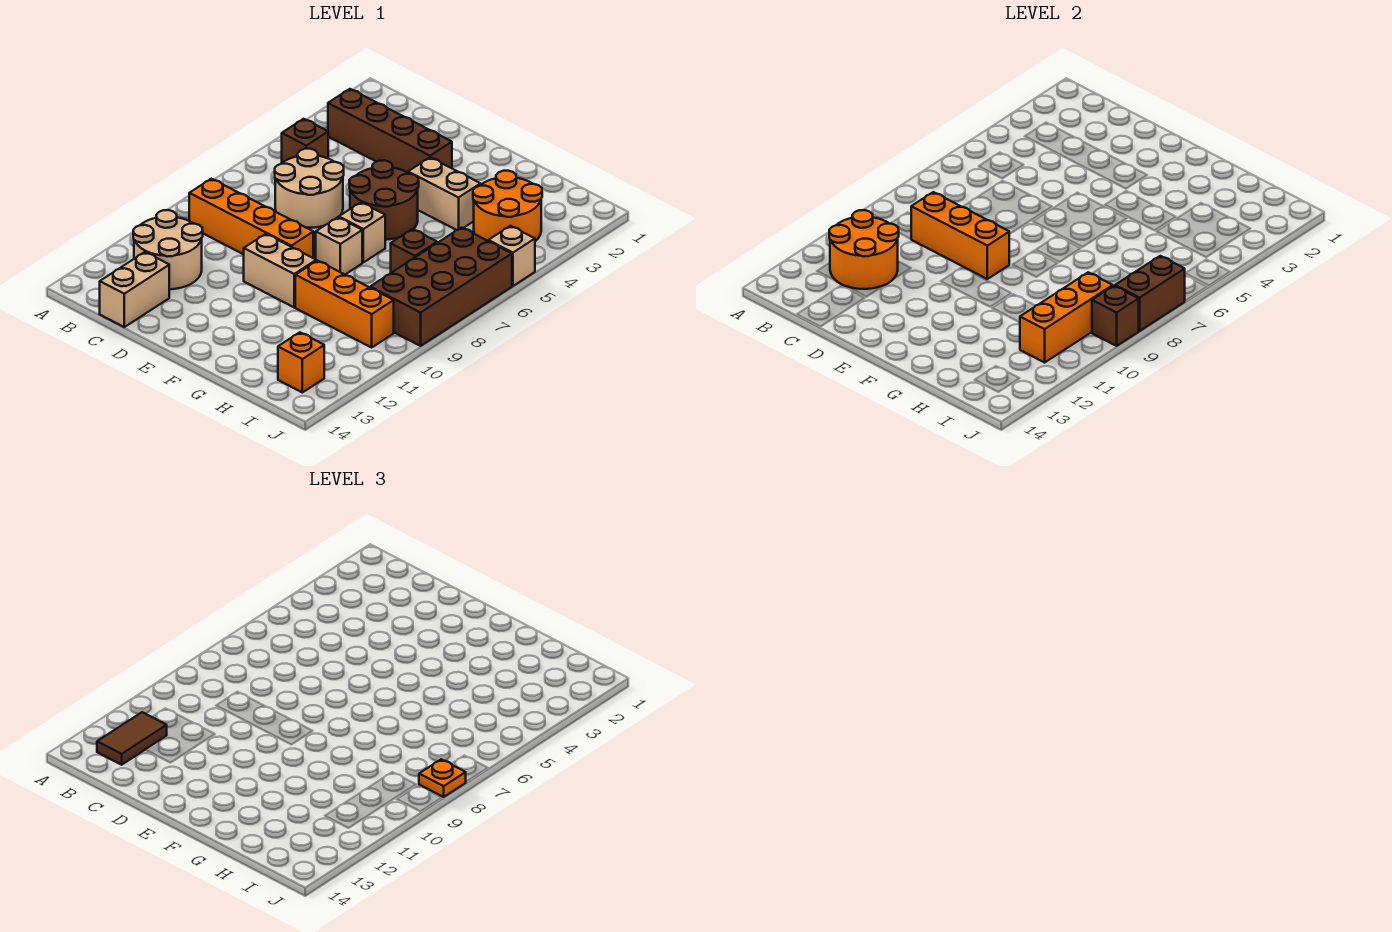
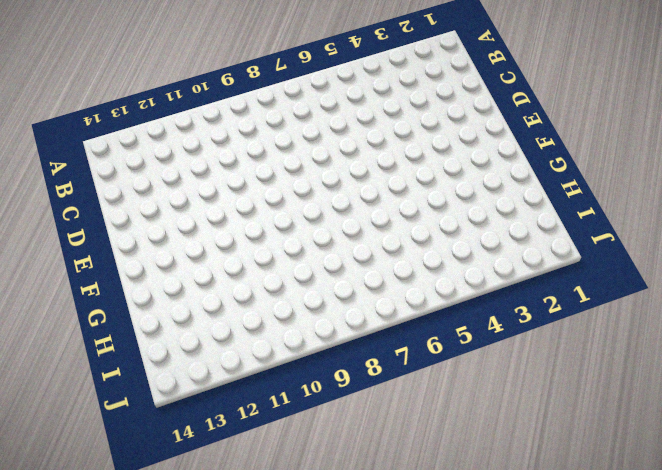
none -> brown 1x4 brick [328,89,452,173]
none -> brown 1x1 brick [282,119,328,163]
none -> orange 1x4 brick [189,179,313,258]

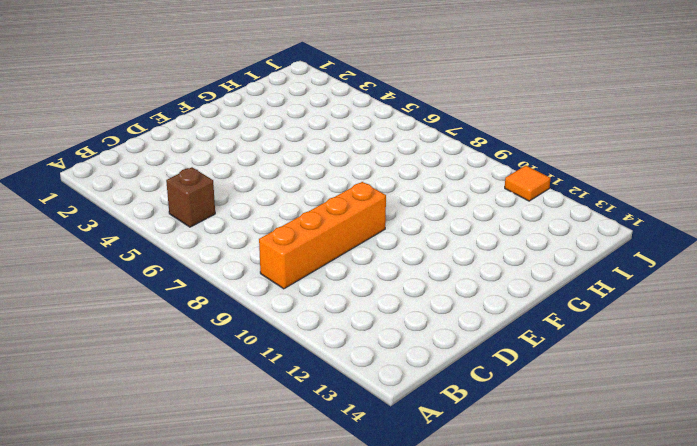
orange 1x1 tile [505,166,551,201] -> none
none -> brown 1x4 brick [328,89,452,173]
none -> tan 2x2 round brick [133,210,203,289]
none -> tan 2x2 round brick [275,149,344,228]

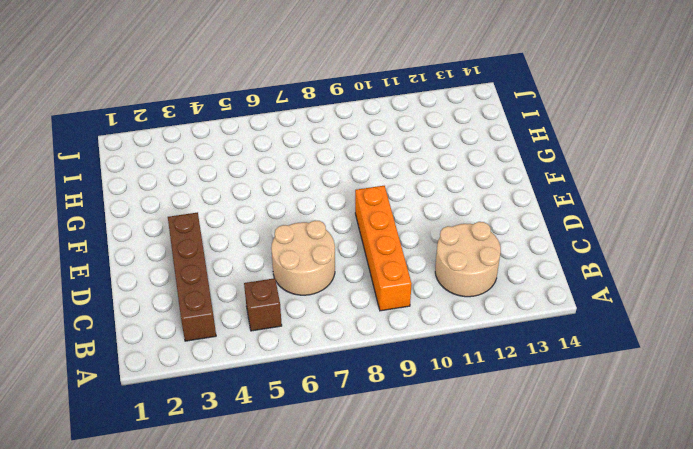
none -> tan 1x2 brick [100,252,169,327]
none -> brown 2x2 round brick [349,160,419,240]
none -> tan 1x2 brick [244,234,316,307]

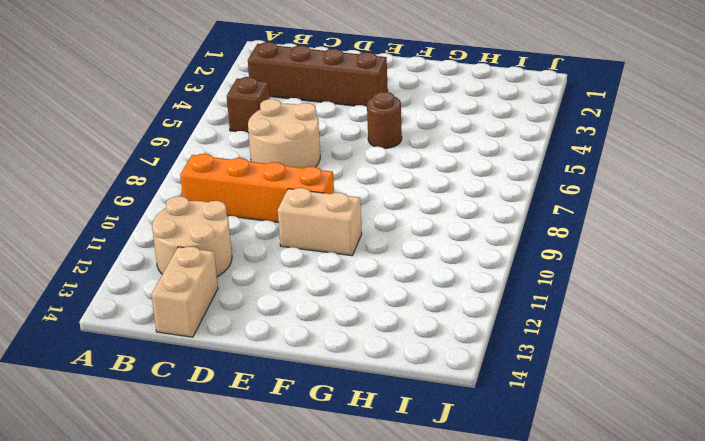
brown 1x1 round brick [367,92,402,148] -> brown 2x2 round brick [349,160,419,240]
none -> tan 1x2 brick [408,157,481,230]
none -> tan 1x1 brick [339,202,385,262]
none -> tan 1x1 brick [316,217,362,274]

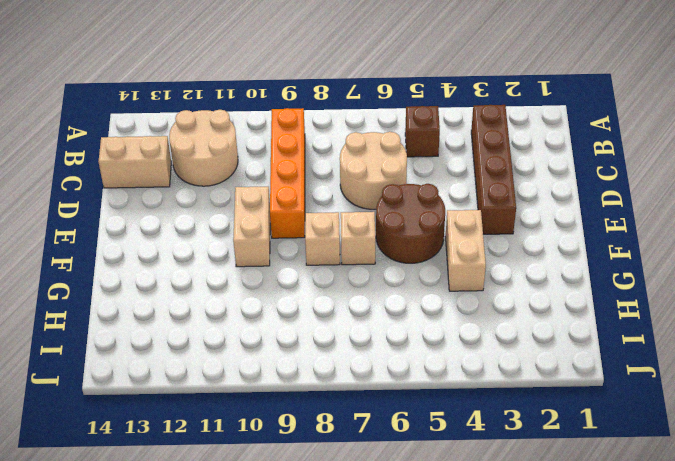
none -> orange 1x3 brick [295,261,394,347]
none -> orange 2x2 round brick [473,171,542,241]
none -> brown 1x1 brick [391,229,437,273]

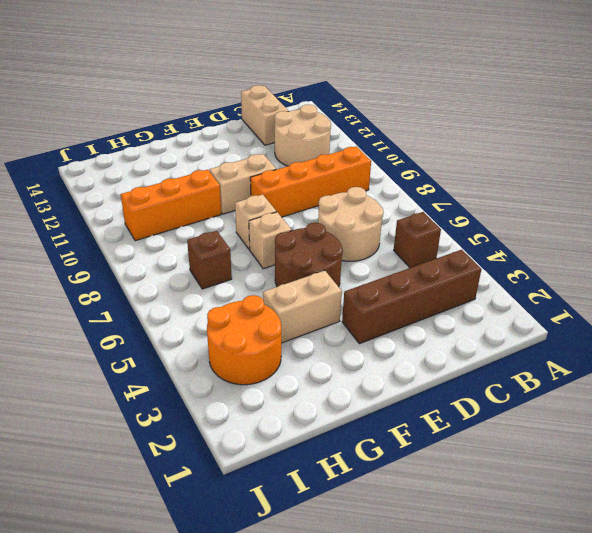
none -> brown 2x4 brick [370,228,512,346]
none -> orange 1x1 brick [278,332,324,392]
none -> tan 1x1 brick [488,226,535,286]

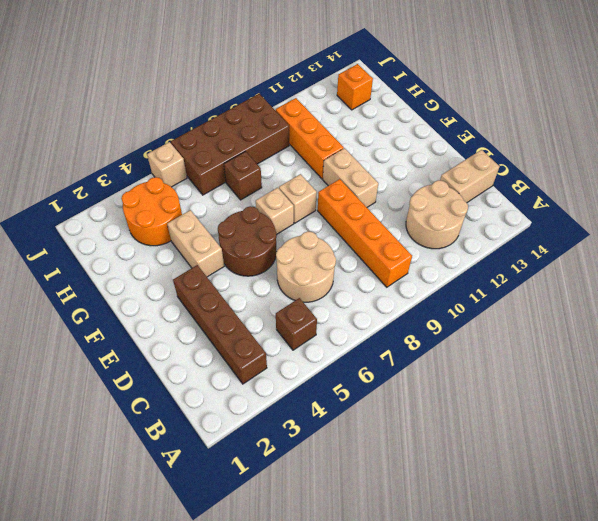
none -> orange 2x2 round brick [829,210,899,289]
none -> orange 1x3 brick [911,192,1009,279]
none -> orange 1x3 brick [1020,272,1113,363]

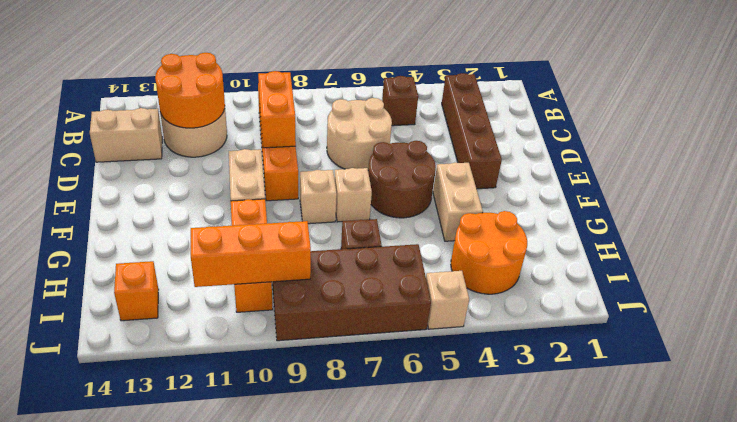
orange 1x2 brick [258,71,296,148] -> orange 1x3 brick [911,192,1009,279]
none -> brown 1x2 brick [1115,256,1185,331]
none -> brown 1x1 brick [1092,286,1139,346]
none -> brown 1x2 tile [97,712,167,765]

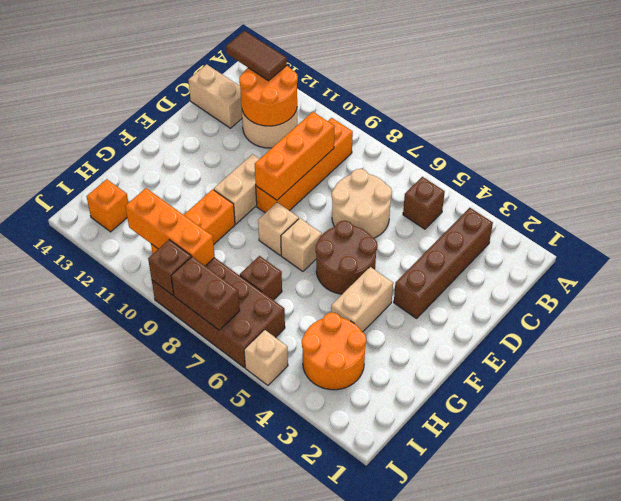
none -> orange 1x1 plate [419,759,466,797]

